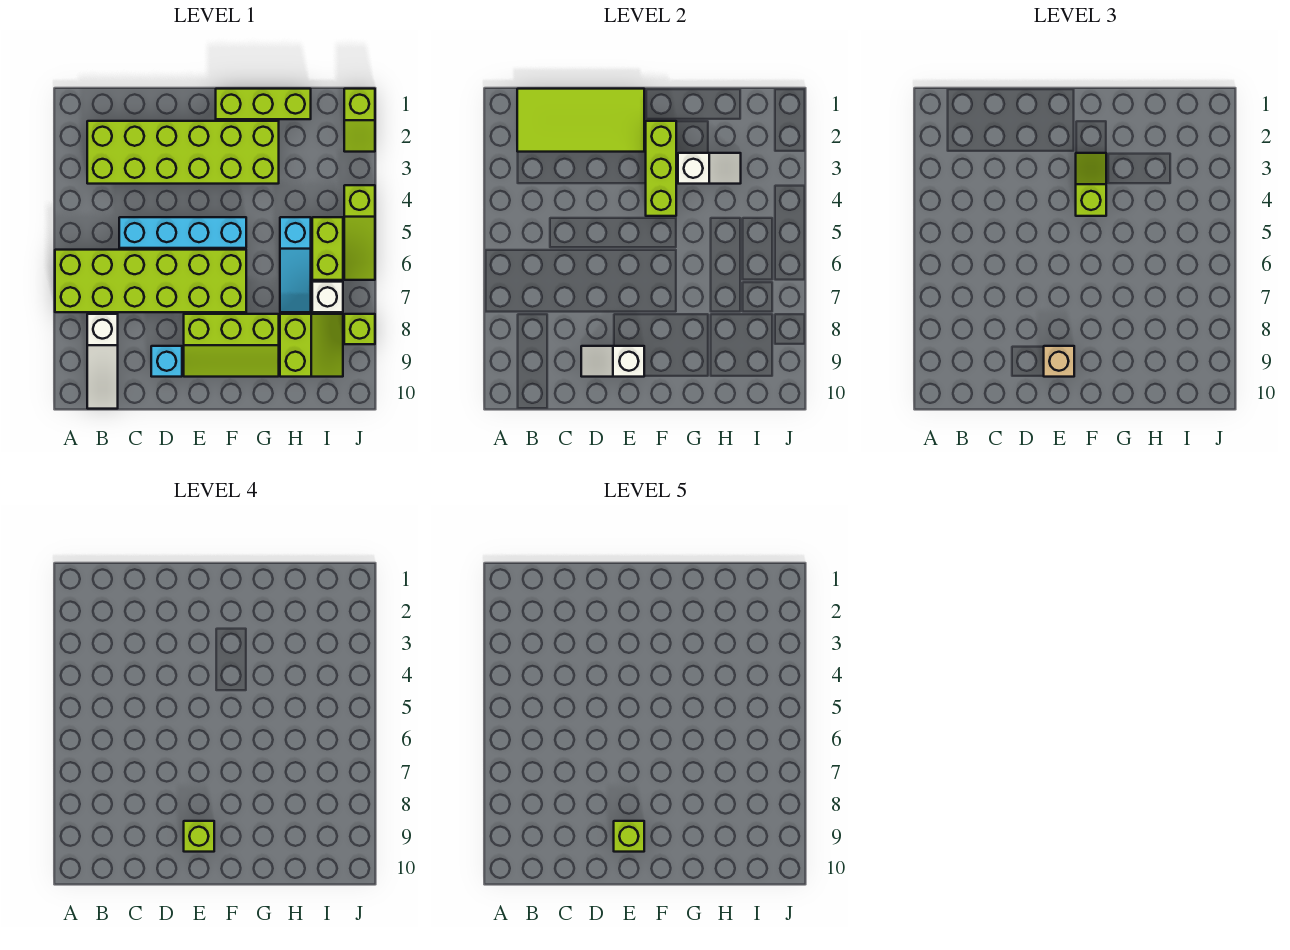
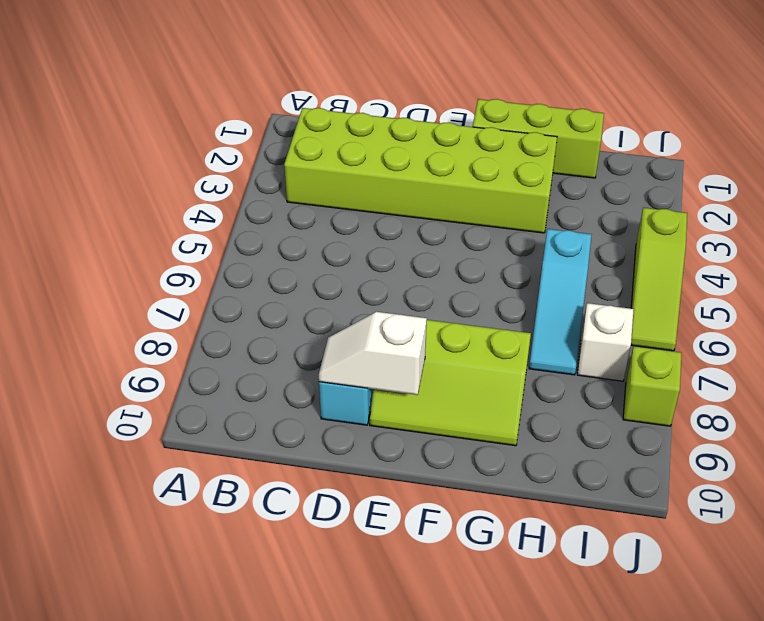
none -> lime 2x6 brick [55,250,246,312]
none -> white 1x3 slope [87,314,118,409]
none -> cyan 1x4 brick [119,217,246,248]

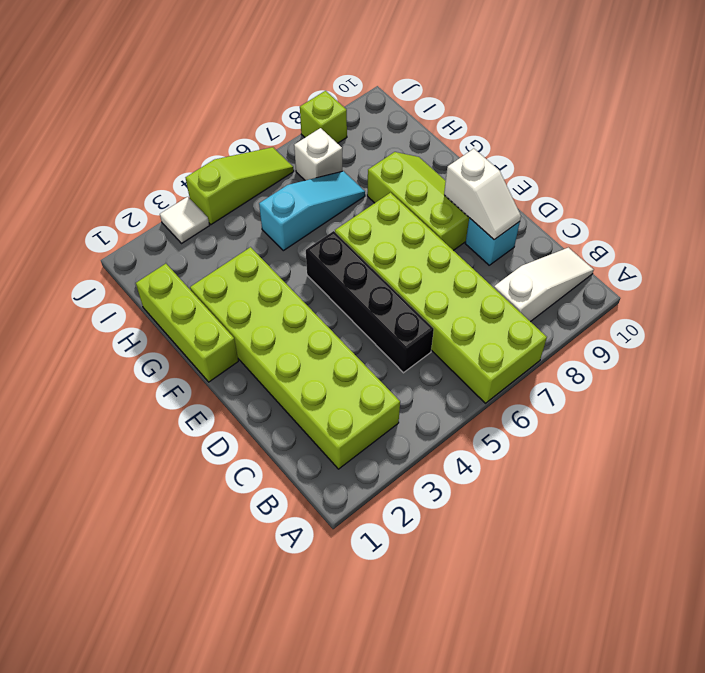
black 1x4 brick [306,231,434,373] -> cyan 1x4 brick [119,217,246,248]
white 1x1 tile [160,197,209,243] -> none
none -> lime 2x2 slope [280,314,343,377]
none -> lime 1x2 brick [312,217,343,280]
none -> lime 1x2 slope [344,89,375,152]

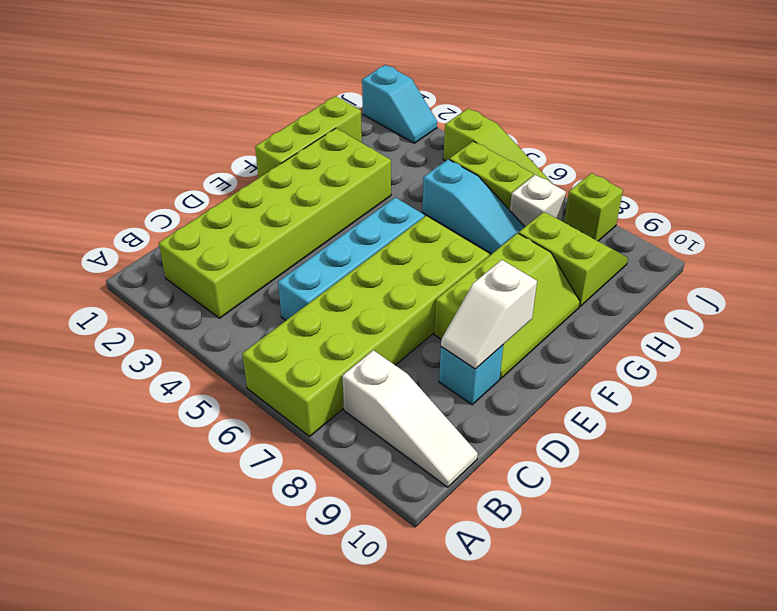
cyan 1x2 slope [362,65,437,143] -> lime 1x2 slope [344,89,375,152]
none -> lime 2x4 tile [517,89,644,152]
none -> lime 1x3 brick [646,121,676,216]
none -> white 1x2 slope [678,153,741,184]

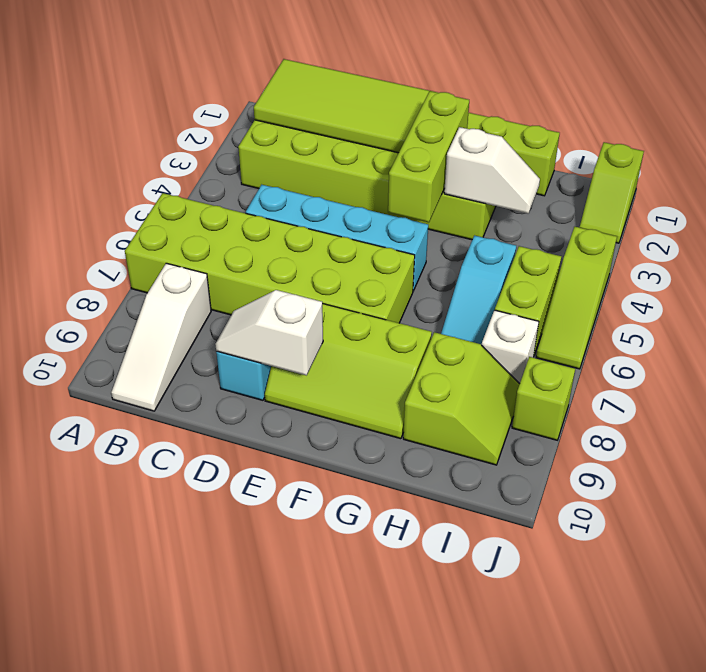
none -> tan 1x1 brick [1044,346,1074,377]
none -> lime 1x2 slope [1076,153,1106,216]
none -> lime 1x1 brick [184,821,214,852]

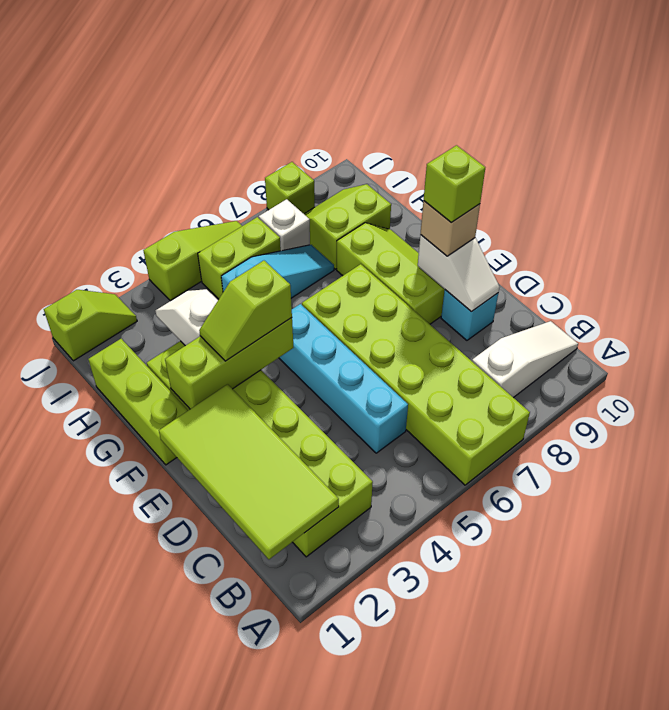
none -> lime 1x1 brick [614,821,644,852]

